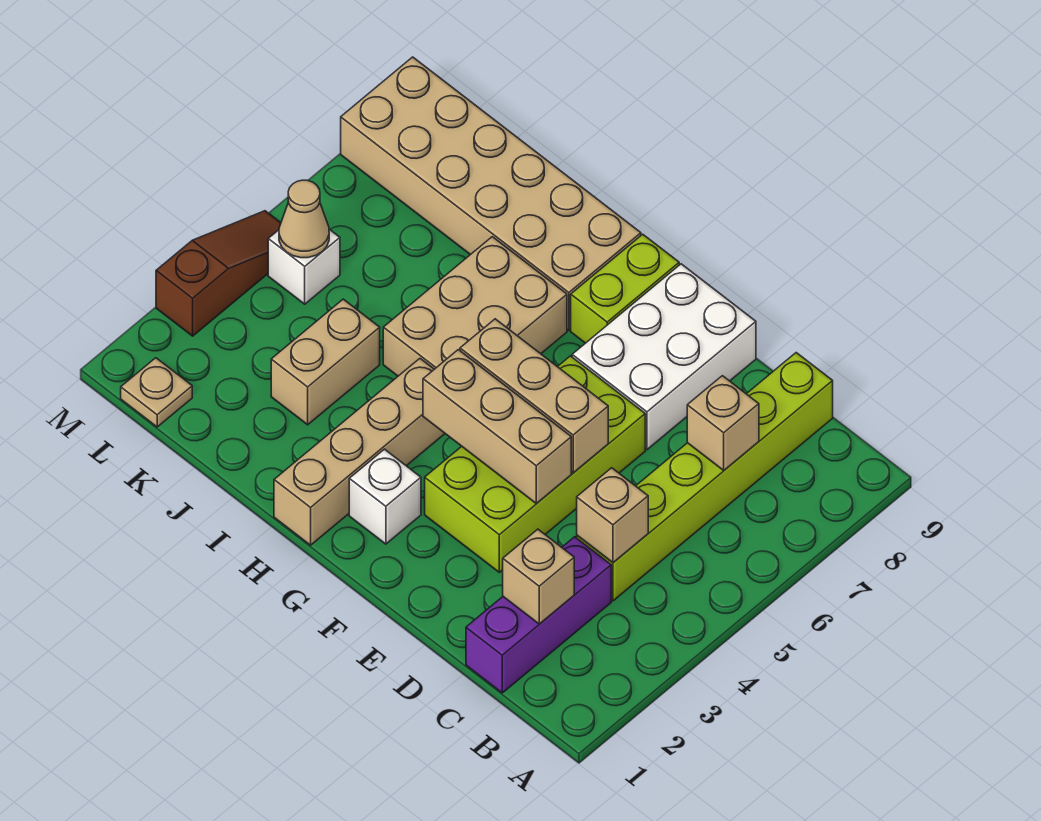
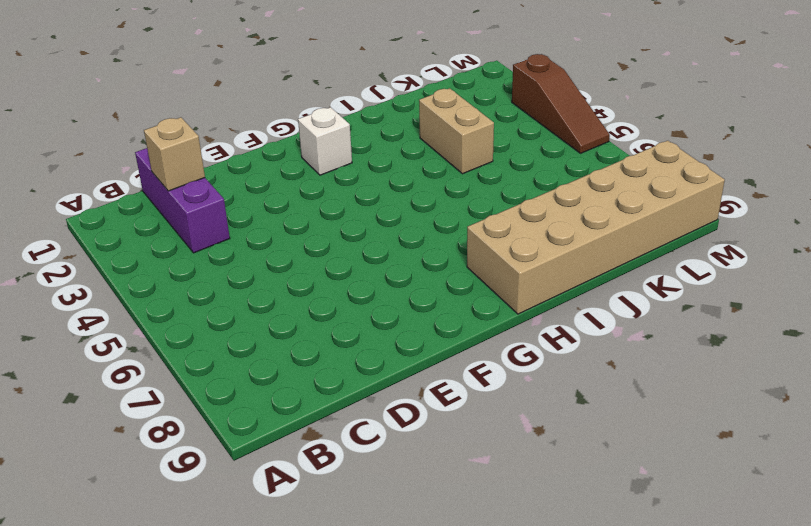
none -> lime 1x6 brick [577,353,833,601]
none -> lime 2x4 brick [425,356,645,572]
none -> white 2x3 brick [572,264,756,450]

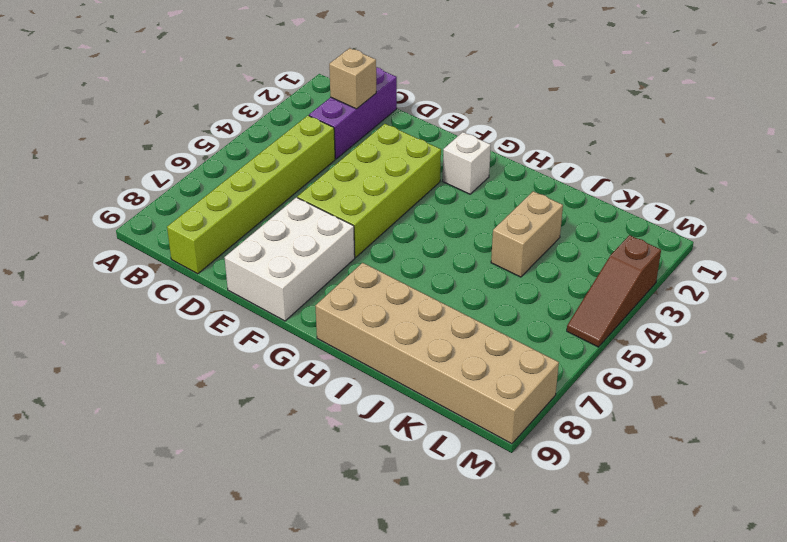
none -> lime 1x2 brick [571,234,679,343]
none -> tan 1x4 brick [274,359,445,545]
none -> tan 2x3 brick [383,237,567,376]

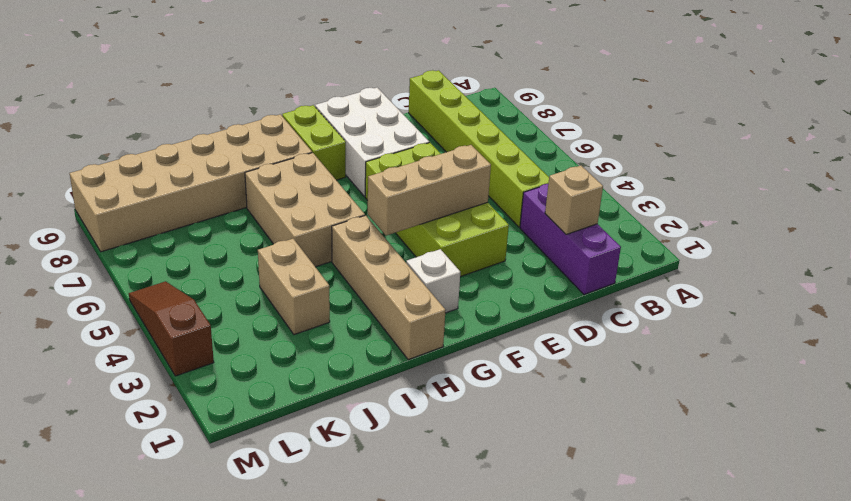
none -> tan 1x1 plate [121,358,192,427]
none -> white 1x1 brick [268,229,340,304]
none -> tan 1x1 brick [577,468,648,563]

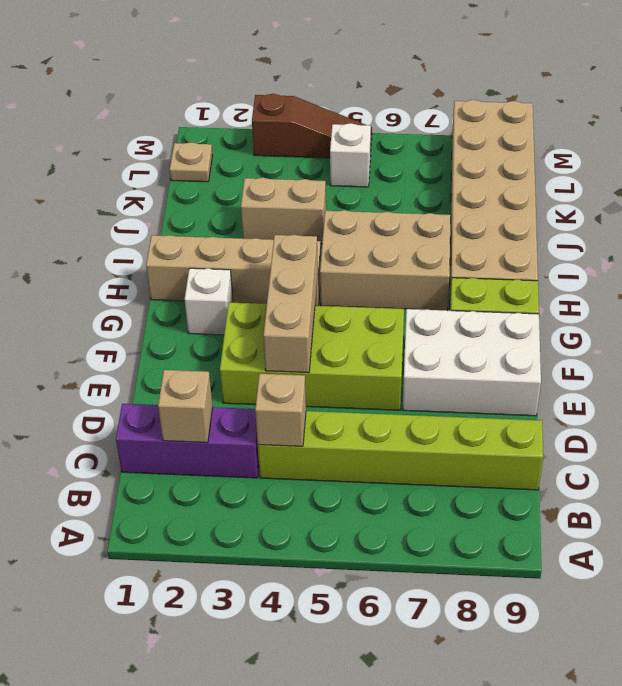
none -> tan 1x1 brick [687,376,759,470]
none -> tan 1x3 brick [460,319,608,473]
none -> tan 1x1 cone [279,180,329,258]

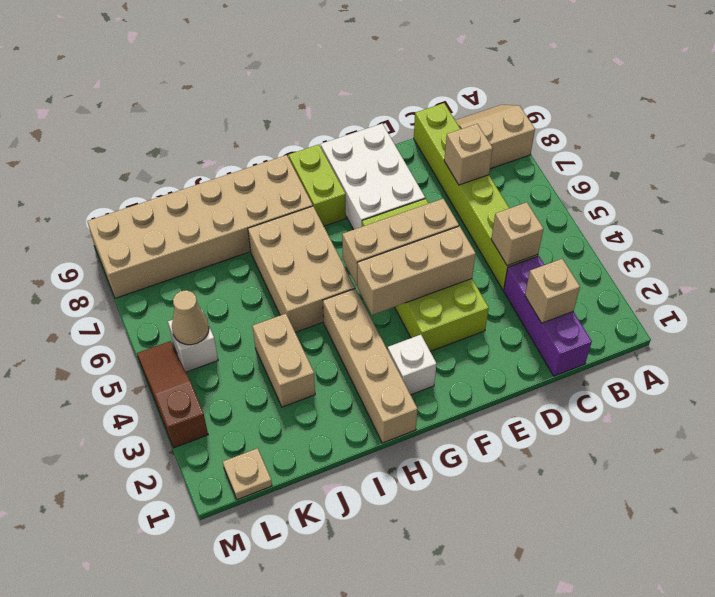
tan 2x2 slope [455,105,535,169] -> none

